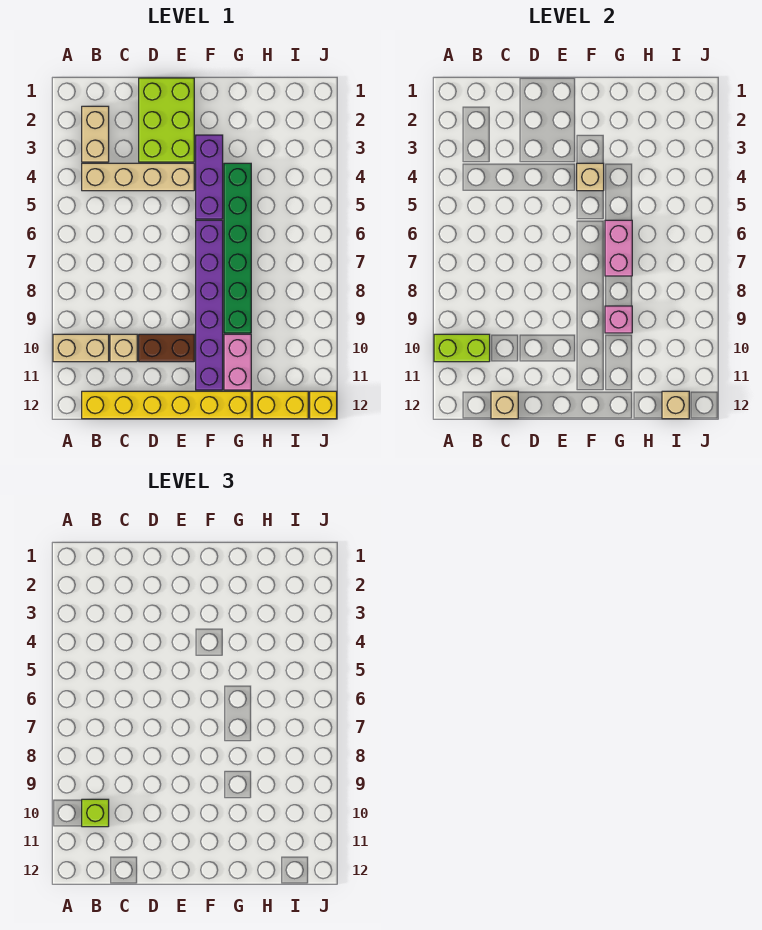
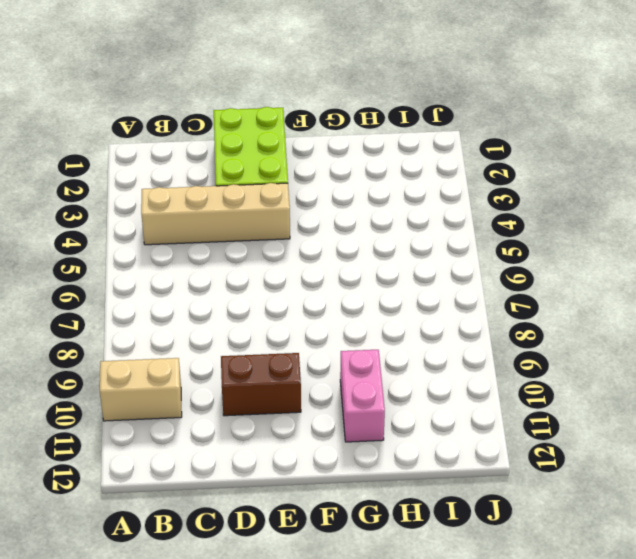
none -> tan 1x2 brick [82,106,109,162]
none -> yellow 1x6 brick [82,391,251,419]
none -> tan 1x1 brick [110,334,137,362]

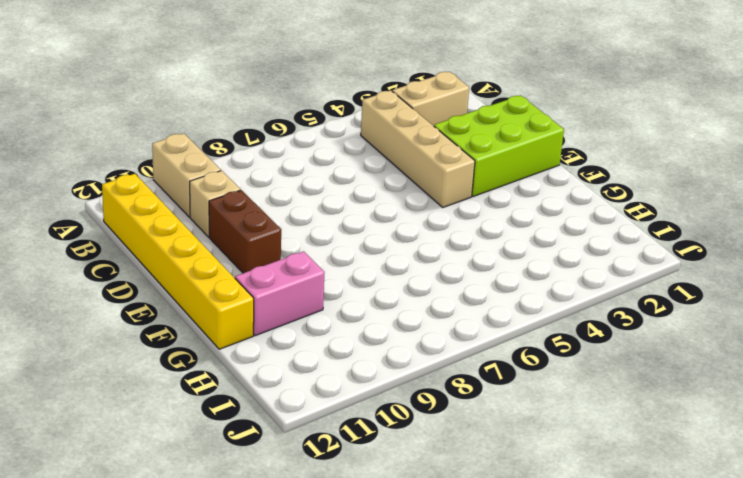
none -> purple 1x3 brick [196,135,223,219]
none -> purple 1x6 brick [196,220,223,390]
none -> green 1x6 brick [224,163,251,333]

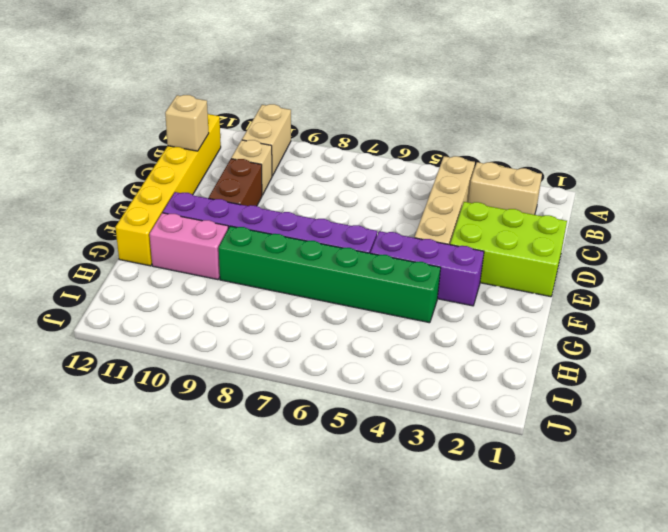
none -> yellow 1x2 brick [253,391,308,419]
none -> yellow 1x1 brick [310,391,337,419]
none -> lime 1x2 brick [434,334,490,362]

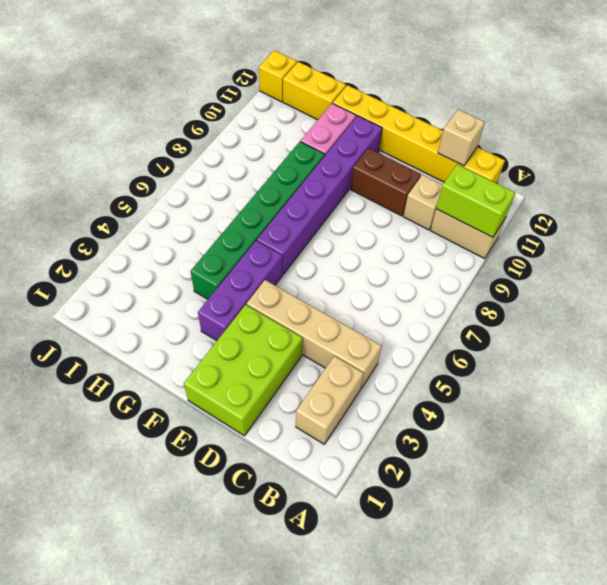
none -> tan 1x1 brick [577,163,604,191]
none -> pink 1x2 brick [605,220,632,276]
none -> pink 1x1 brick [605,306,632,333]

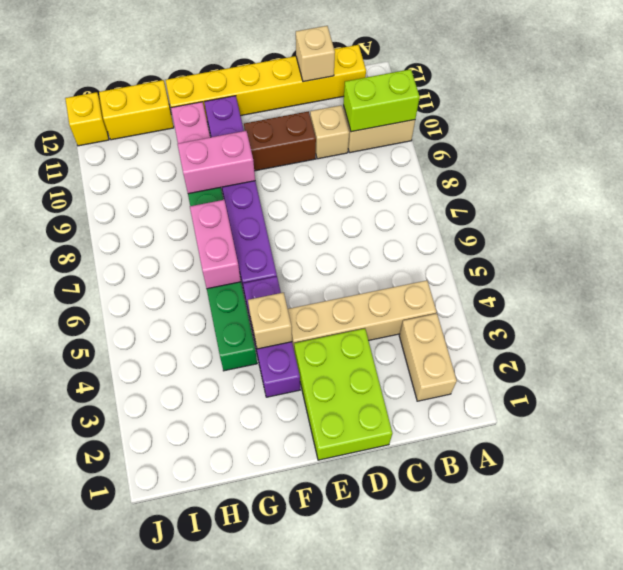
pink 1x2 brick [178,131,255,194] -> pink 1x1 brick [605,306,632,333]
none -> tan 1x1 brick [662,391,689,419]
none -> lime 1x1 brick [82,799,109,827]

